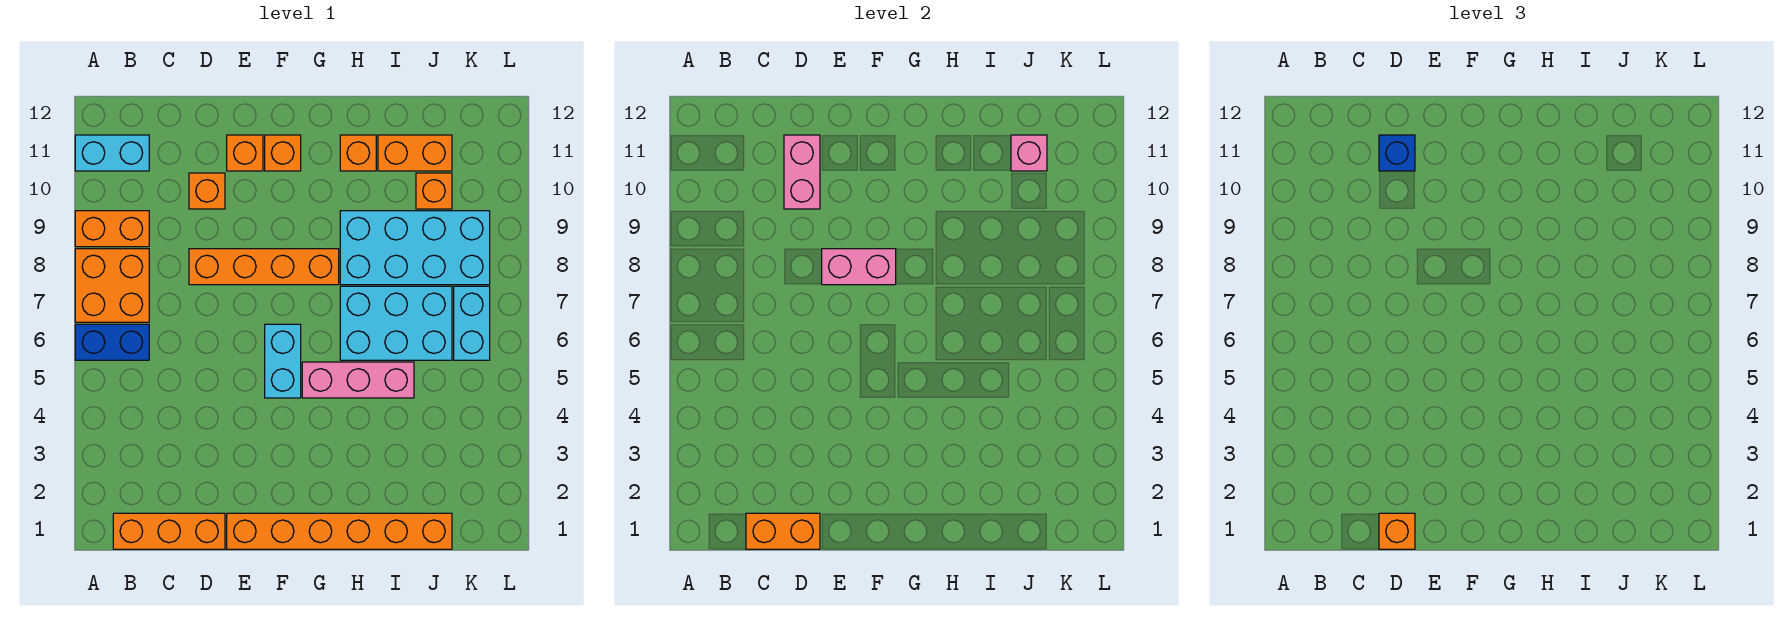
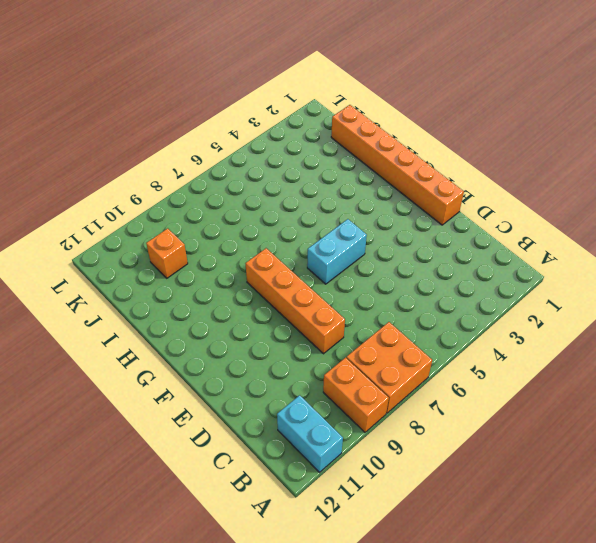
none -> blue 1x2 brick [75,324,149,360]
none -> orange 1x3 brick [113,513,225,549]
none -> orange 1x1 brick [189,173,225,209]

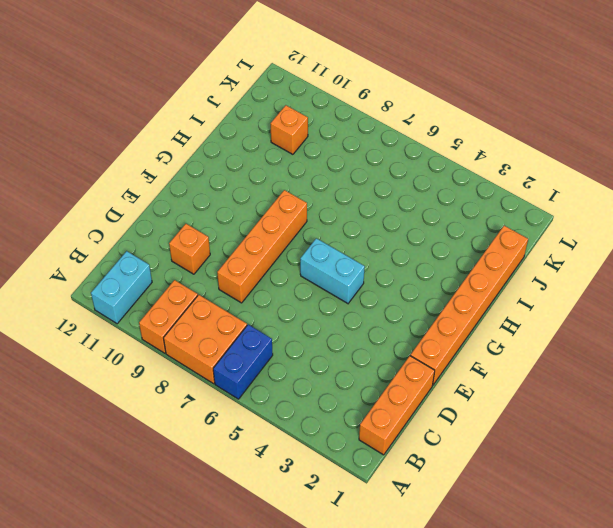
none -> orange 1x1 brick [227,135,263,171]
none -> orange 1x1 brick [265,135,301,171]
none -> pink 1x3 brick [302,362,414,398]

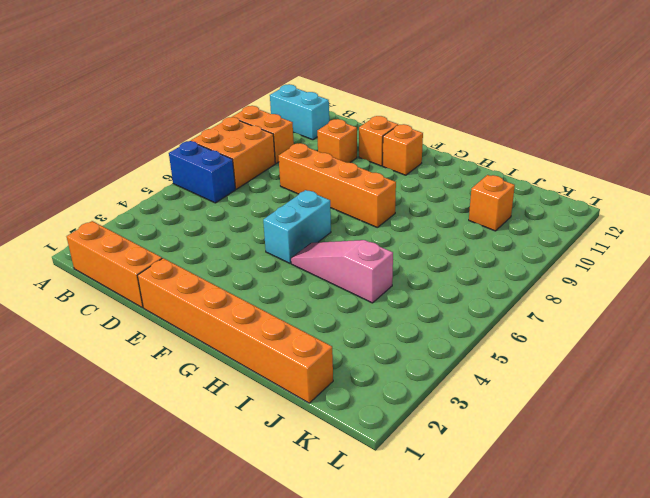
pink 1x3 slope [291,240,393,303] -> pink 1x3 brick [302,362,414,398]
none -> cyan 2x3 brick [340,286,452,360]
none -> cyan 2x4 brick [340,211,490,285]
none -> orange 1x1 brick [340,135,376,171]

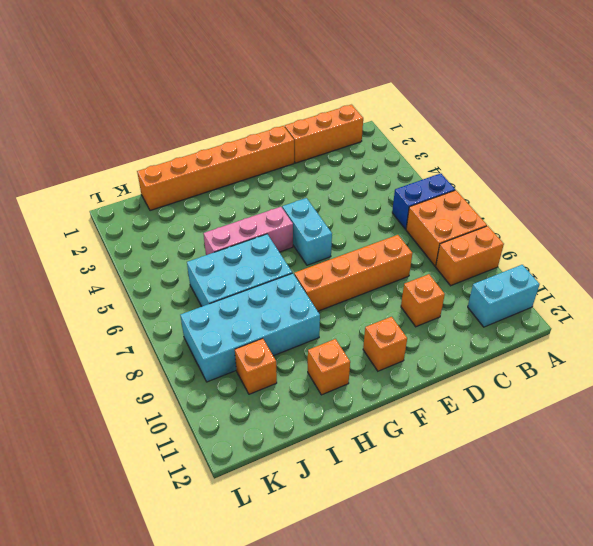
none -> orange 1x1 brick [227,135,263,171]
none -> orange 1x2 brick [378,135,452,171]
none -> cyan 1x2 brick [454,286,490,360]

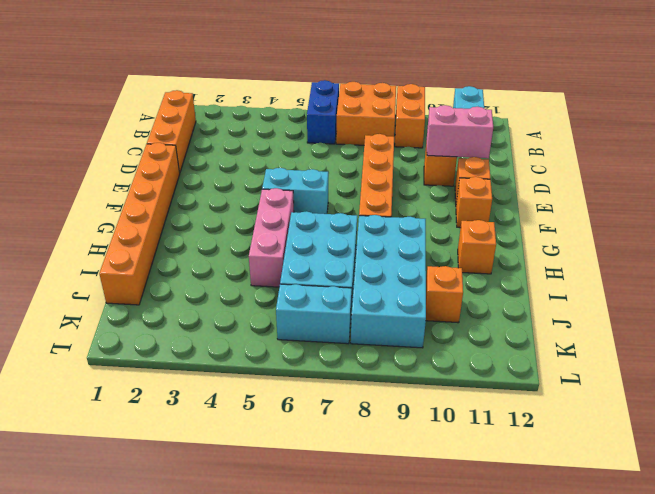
none -> orange 1x2 brick [378,135,452,171]
none -> orange 1x2 brick [746,513,820,549]
none -> pink 1x2 brick [822,249,896,285]

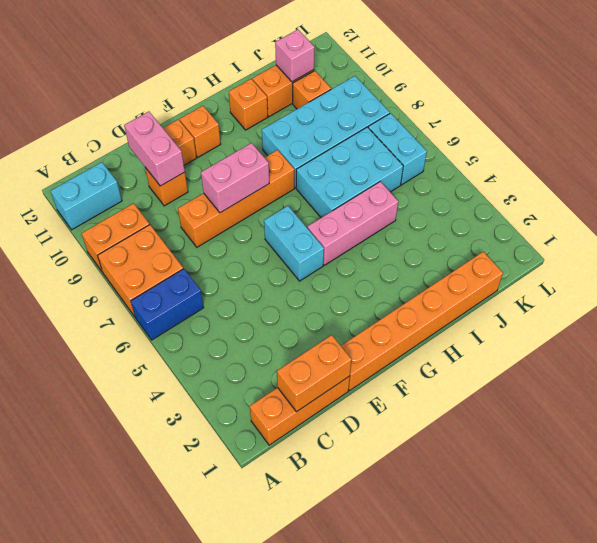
none -> orange 1x1 brick [1379,513,1415,549]
none -> blue 1x1 brick [1379,135,1415,171]

